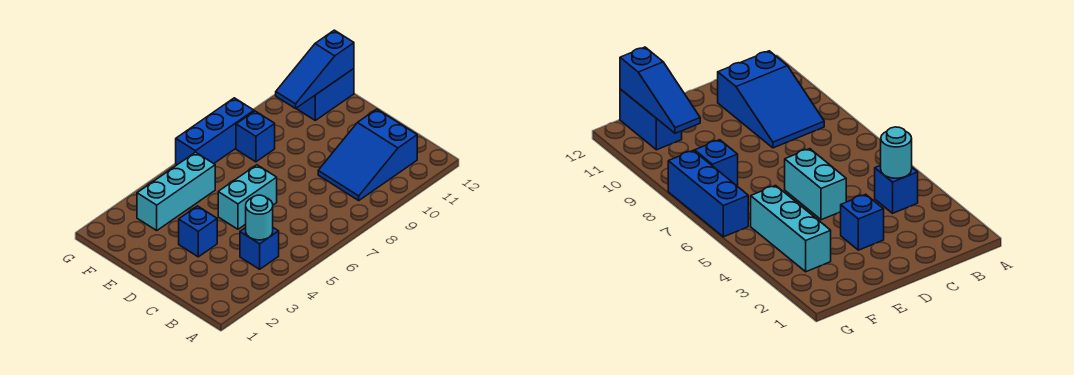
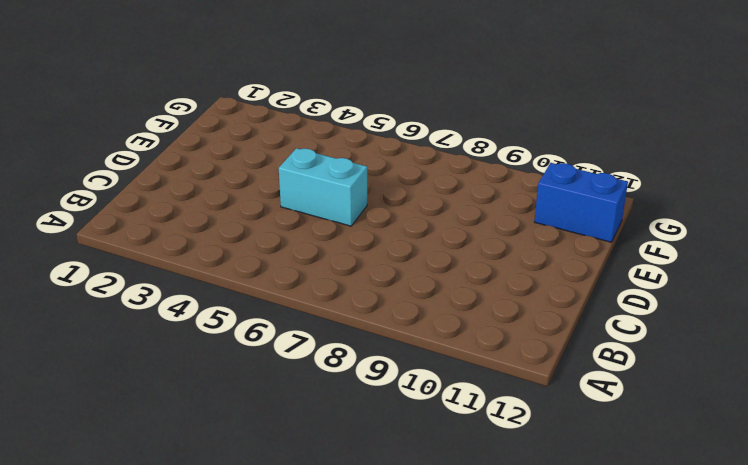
none -> blue 1x1 brick [240,228,279,269]
none -> blue 2x3 slope [318,109,417,200]

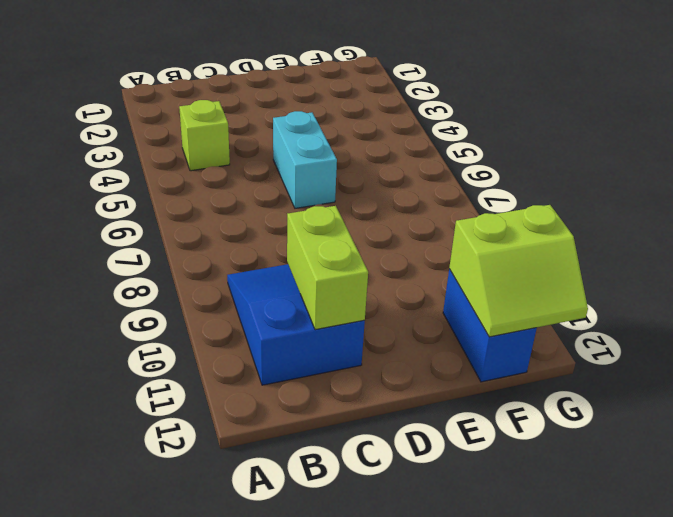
lime 1x1 brick [179,100,230,171] -> blue 1x1 brick [240,228,279,269]
lime 1x2 brick [287,206,368,330] -> none
lime 2x2 slope [449,205,588,337] -> blue 1x3 slope [276,30,354,108]
none -> blue 1x1 brick [179,206,217,257]
none -> cyan 1x3 brick [137,152,215,230]

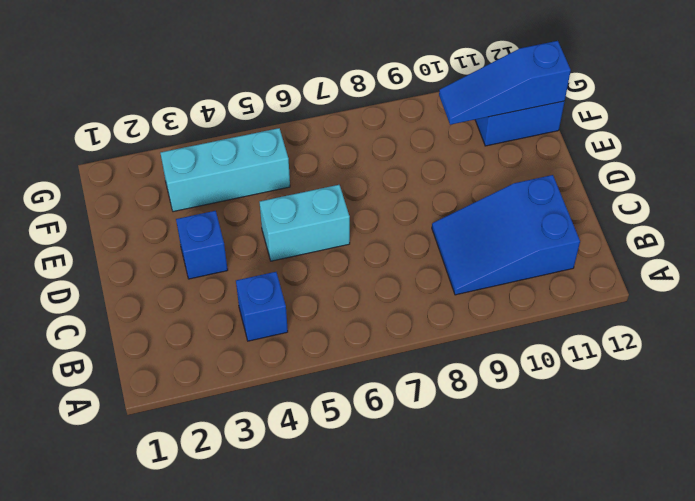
none -> blue 1x1 brick [236,111,275,162]
none -> blue 1x3 brick [176,98,254,165]

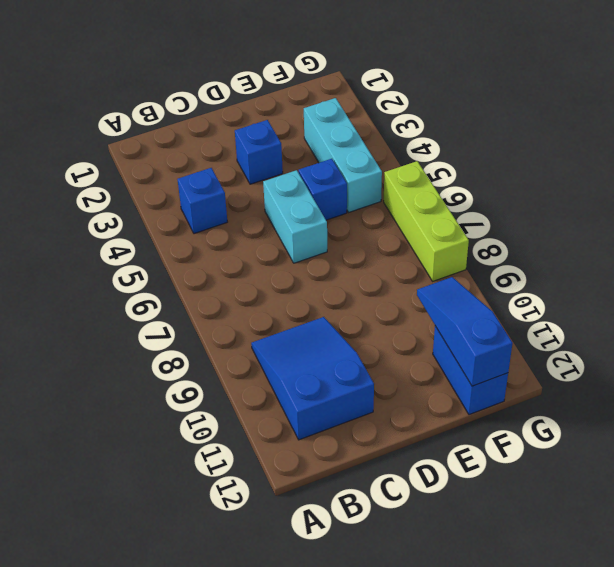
blue 1x1 brick [298,159,347,220] -> blue 1x1 brick moved to [236,111,275,162]
lime 1x3 brick [384,161,469,281] -> blue 1x3 brick [176,98,254,165]
none -> cyan 1x1 round brick [246,195,273,240]

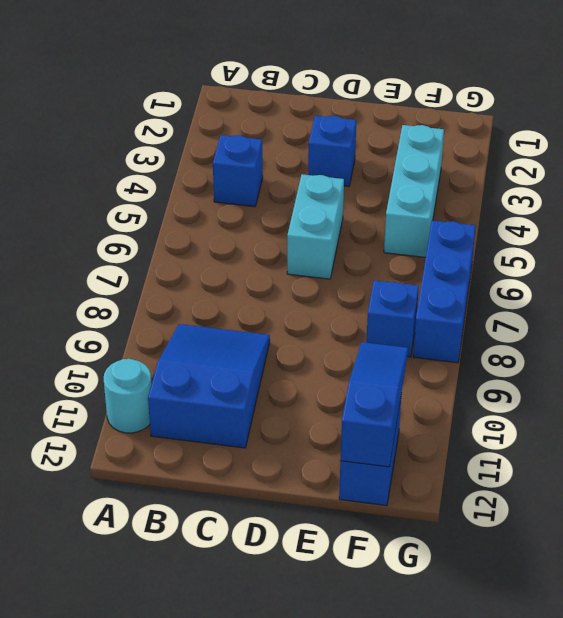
cyan 1x1 round brick [104,359,152,433] -> cyan 1x1 round brick moved to [246,195,273,240]

